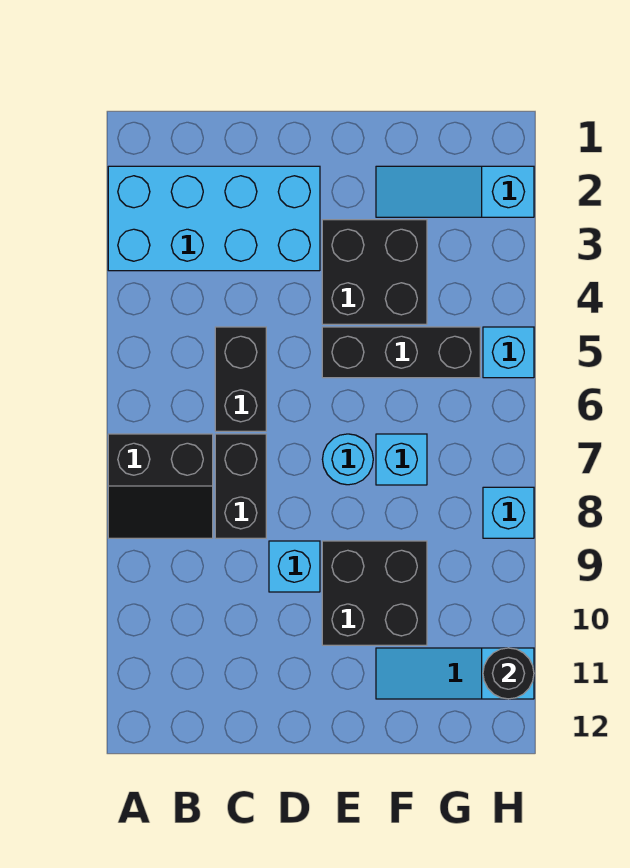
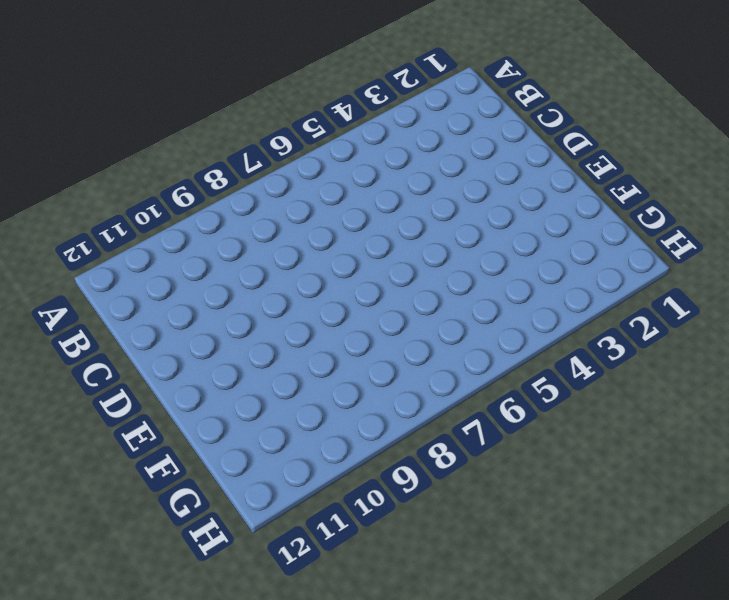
none -> cyan 2x4 brick [108,166,320,271]
none -> black 2x2 slope [108,434,213,538]
none -> black 1x2 brick [215,327,266,431]

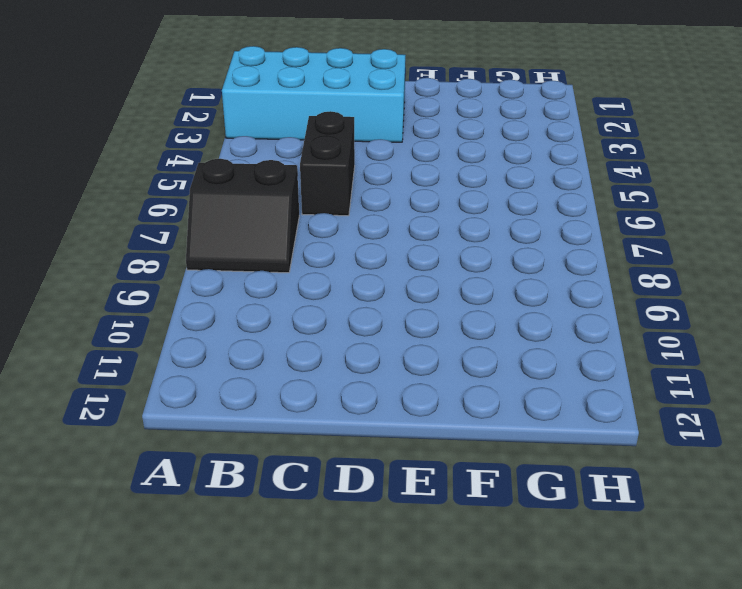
none -> black 1x2 brick [215,434,266,538]
none -> cyan 1x1 brick [269,541,320,592]
none -> black 2x2 brick [322,220,427,324]

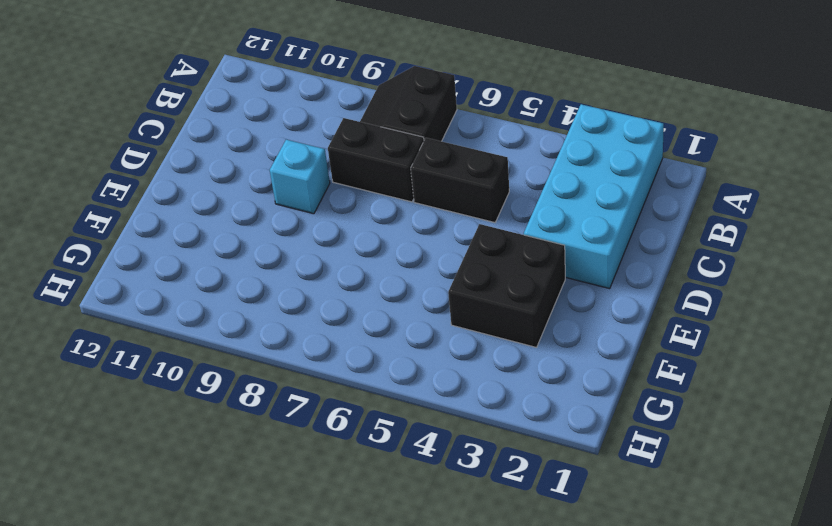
none -> black 1x3 brick [322,327,480,378]
none -> cyan 1x1 round brick [322,434,373,485]
none -> black 2x2 brick [322,541,427,645]

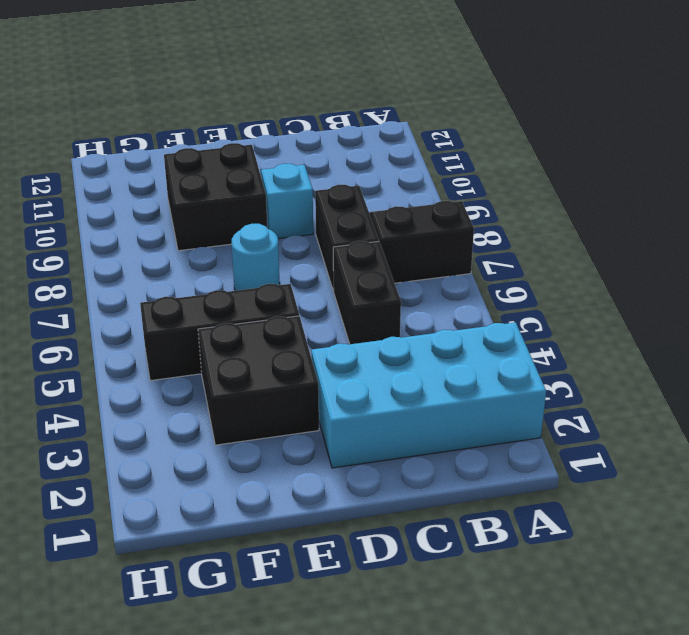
none -> cyan 1x3 slope [376,166,534,217]
none -> cyan 1x1 brick [376,434,427,485]
none -> cyan 1x3 slope [376,648,534,699]

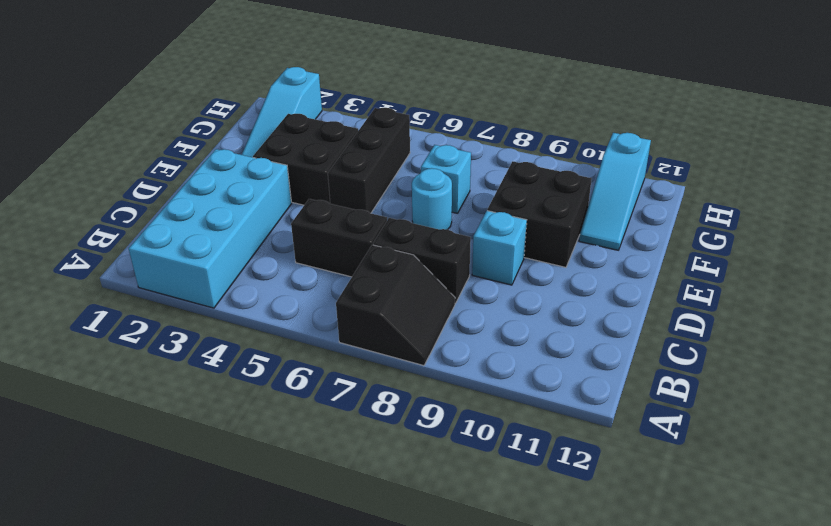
none -> cyan 1x1 brick [483,327,534,378]
none -> cyan 1x1 brick [483,487,534,538]
none -> black 1x1 round brick [483,648,534,699]

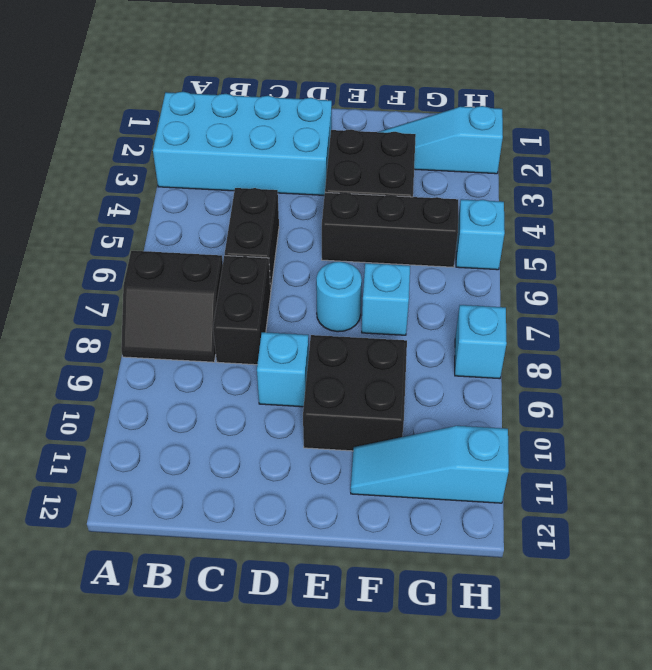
none -> black 1x1 round brick [483,648,534,699]

